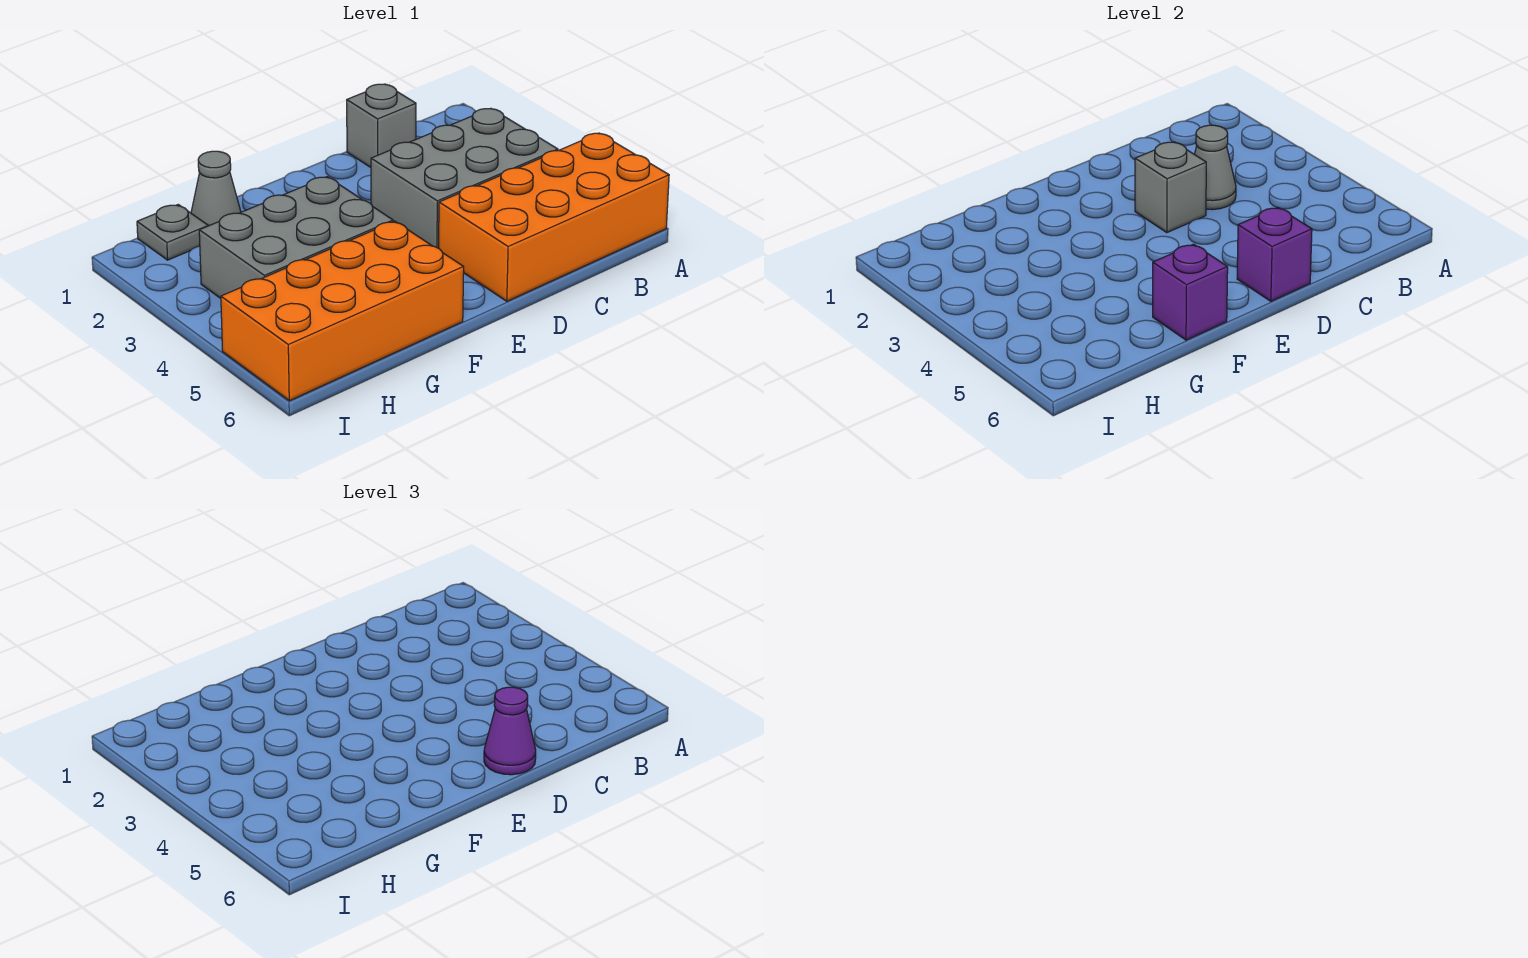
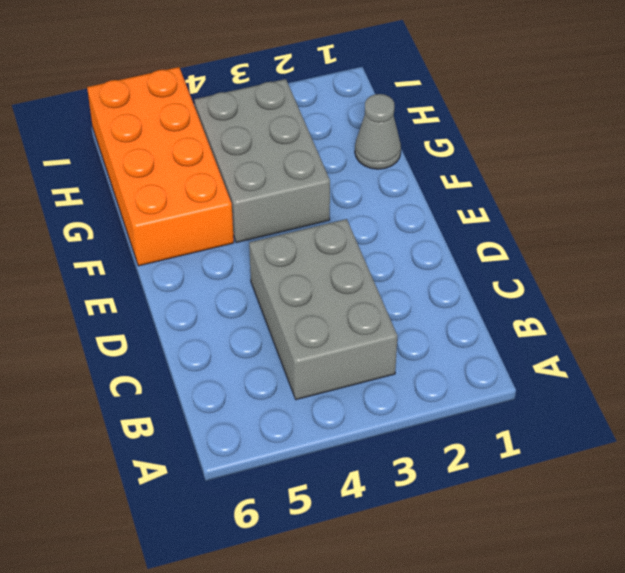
none -> orange 2x4 brick [439,133,669,301]
none -> grey 1x1 brick [347,84,416,167]
none -> grey 1x1 plate [137,205,208,260]

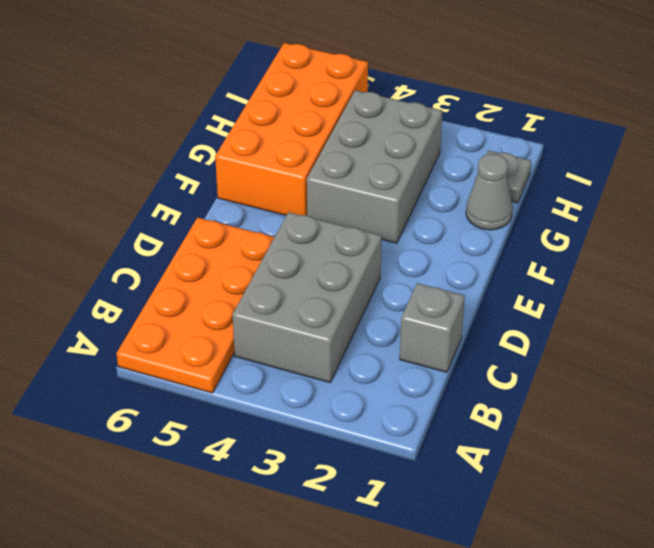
orange 2x4 plate [116,218,274,393] -> orange 2x4 brick [439,133,669,301]
none -> grey 1x1 cone [1195,125,1236,210]
none -> grey 1x1 brick [1135,142,1206,233]
none -> purple 1x1 brick [1237,207,1312,301]

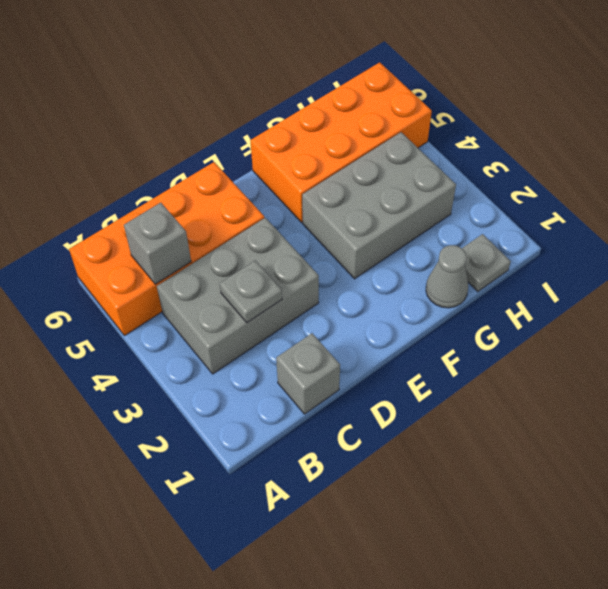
grey 1x1 brick [124,203,191,284] -> grey 1x1 brick moved to [1135,142,1206,233]
grey 1x1 plate [220,260,282,322] -> grey 1x1 cone [1195,125,1236,210]
none -> purple 1x1 brick [1237,207,1312,301]
none -> purple 1x1 brick [1153,244,1228,340]
none -> purple 1x1 cone [484,687,536,775]

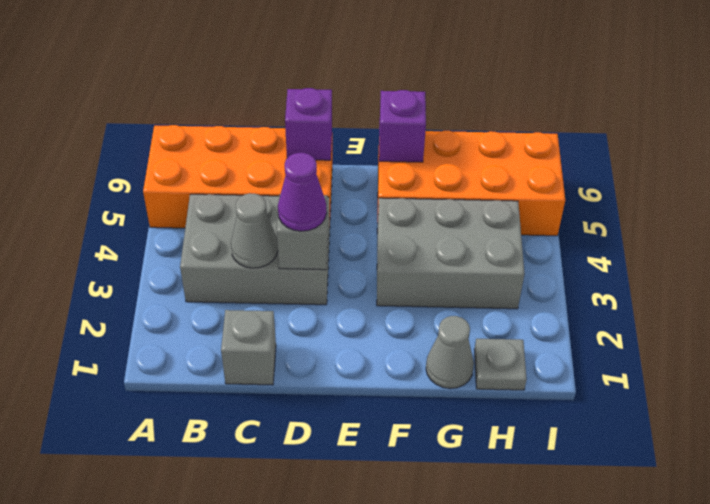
purple 1x1 cone [278,153,327,231] -> purple 1x1 cone moved to [484,687,536,775]

